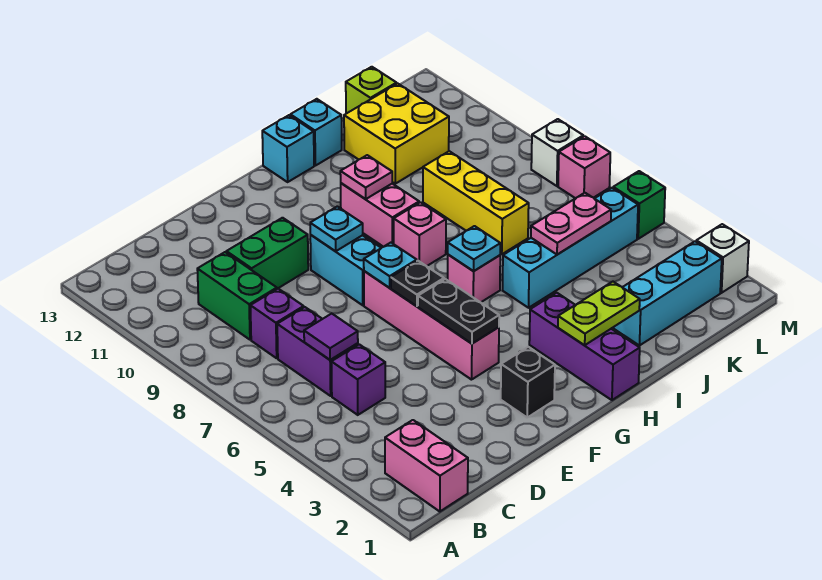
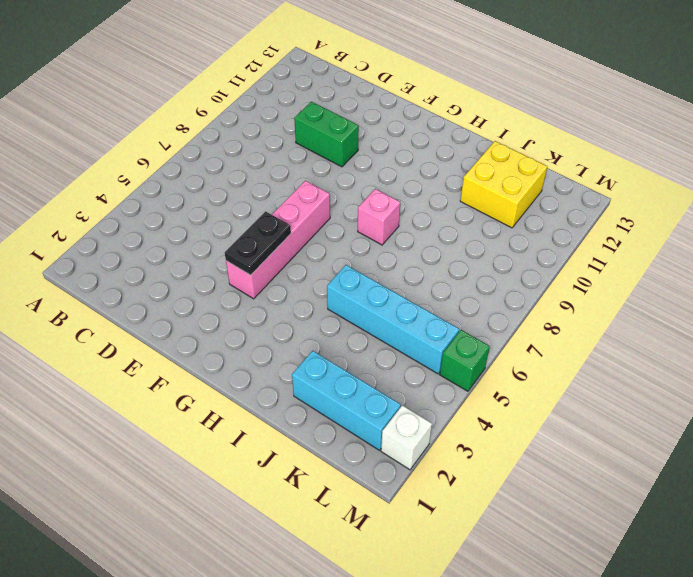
none -> pink 1x2 brick [385,420,468,512]
none -> purple 1x1 brick [331,344,385,415]
none -> purple 1x2 brick [277,307,358,396]
none -> purple 1x1 brick [250,289,304,358]

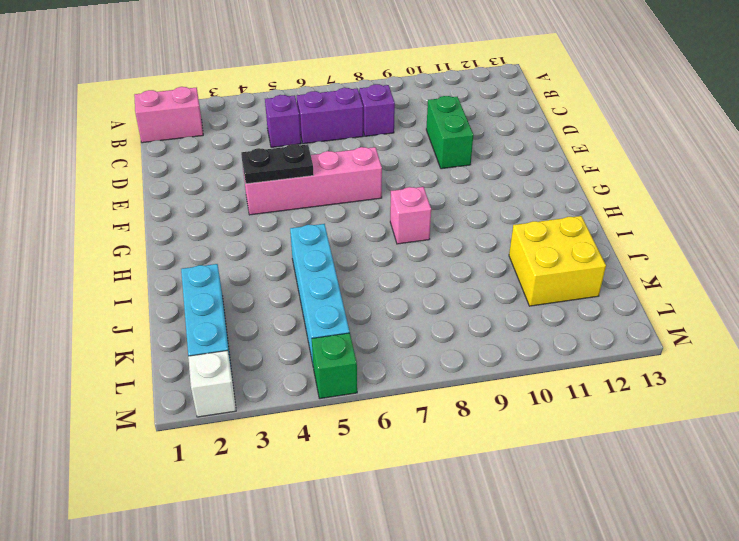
none -> green 1x2 brick [197,252,277,340]
none -> black 1x1 brick [501,347,555,417]
none -> cyan 1x2 brick [310,235,381,305]
none -> purple 1x3 brick [529,293,640,400]

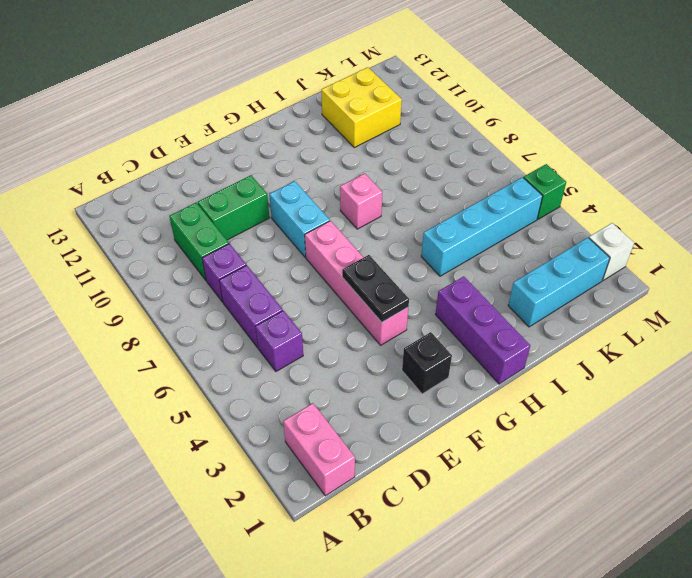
none -> pink 1x1 brick [447,255,500,302]
none -> pink 1x2 brick [341,183,419,247]
none -> cyan 1x1 brick [262,115,314,182]
none -> cyan 1x1 brick [290,99,342,166]

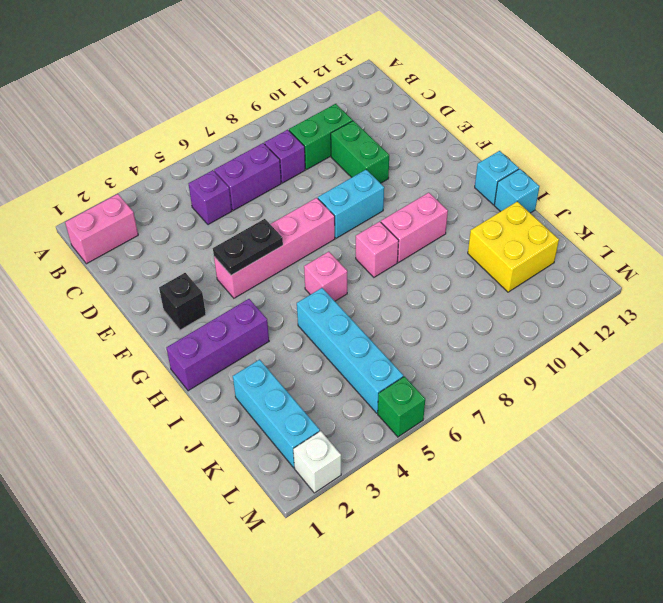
none -> yellow 1x3 brick [423,151,529,254]
none -> lime 1x1 brick [346,67,397,114]
none -> pink 1x1 brick [558,136,610,198]
none -> white 1x1 brick [531,119,583,186]

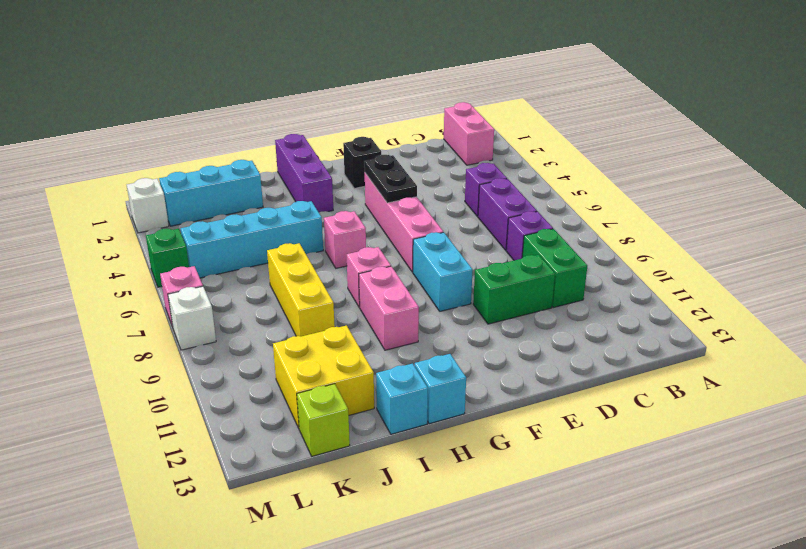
none -> purple 1x1 tile [304,313,358,360]
none -> black 1x1 plate [391,261,444,306]
none -> cyan 1x1 plate [364,243,417,288]
none -> cyan 1x1 plate [310,206,363,251]

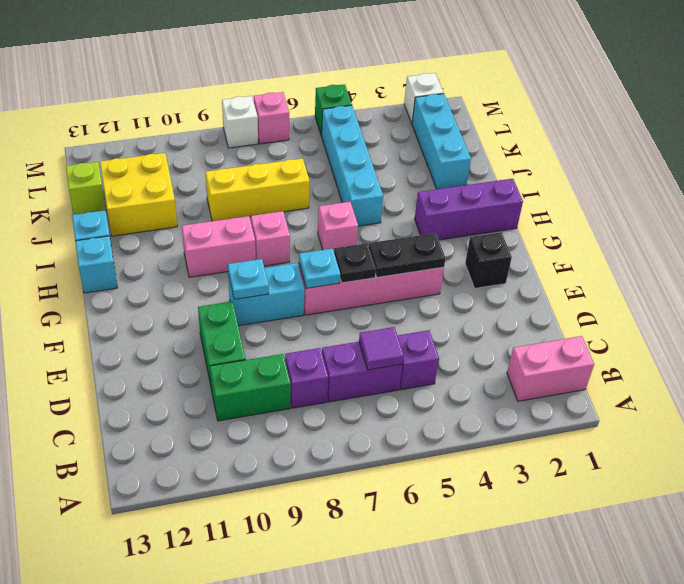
none -> lime 1x2 plate [558,282,640,345]
none -> cyan 1x1 plate [448,226,500,271]
none -> pink 1x1 plate [340,155,392,199]
none -> pink 1x2 plate [531,193,611,255]

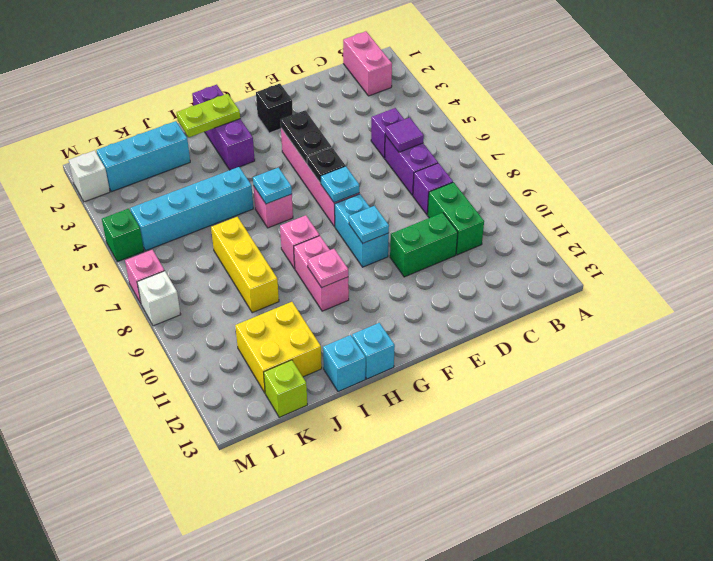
none -> pink 1x2 plate [531,193,611,255]

